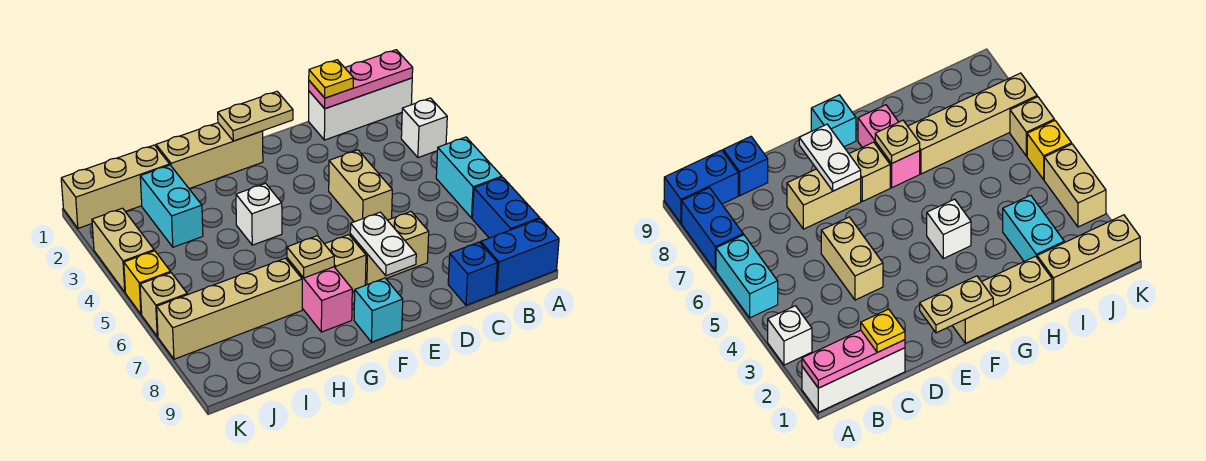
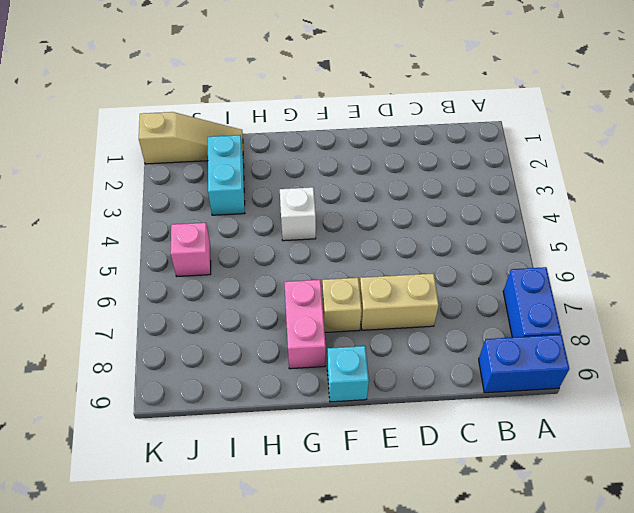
tan 1x3 slope [139,112,243,164] -> tan 1x3 brick [61,145,170,228]
pink 1x1 brick [171,223,211,276] -> none
none -> white 1x3 brick [309,78,412,140]
none -> white 1x1 brick [401,98,447,158]
none -> cyan 1x2 brick [436,137,502,218]

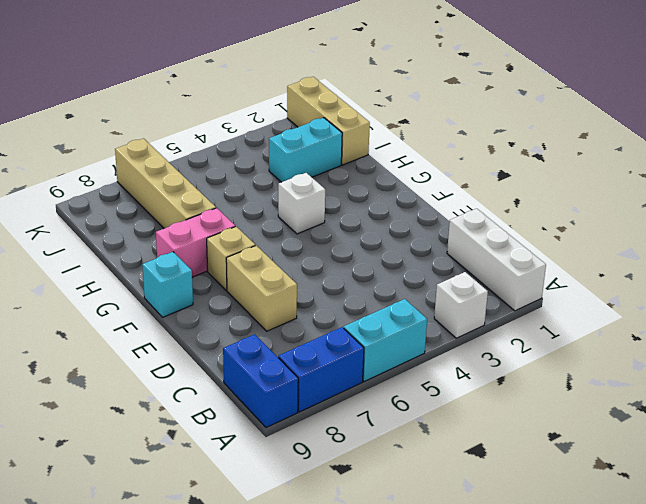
none -> blue 1x1 brick [448,242,497,305]
none -> tan 1x2 brick [329,150,392,222]
none -> tan 1x3 brick [156,123,263,189]

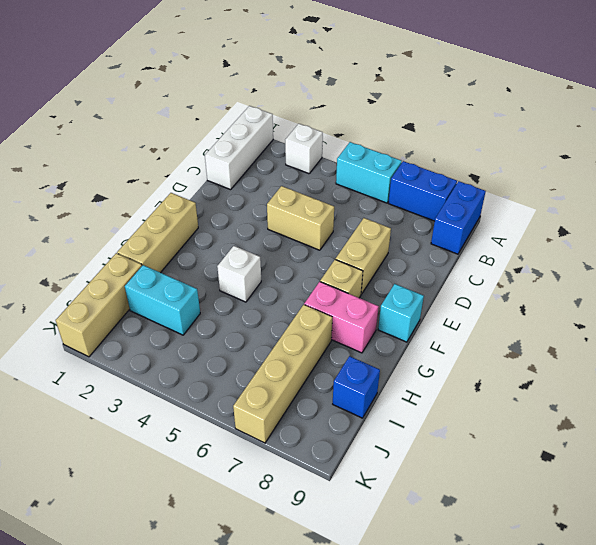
blue 1x1 brick [333,356,380,418] -> blue 1x1 brick moved to [448,242,497,305]
none -> tan 1x2 brick [92,208,154,292]
none -> yellow 1x1 brick [124,251,171,314]
none -> tan 1x1 brick [140,273,187,337]

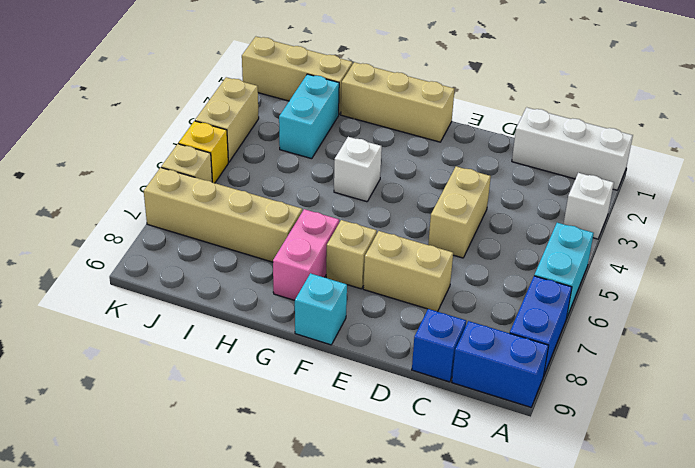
none -> pink 1x3 plate [309,50,413,109]
none -> tan 1x2 plate [218,91,293,141]
none -> white 1x2 plate [350,212,416,276]

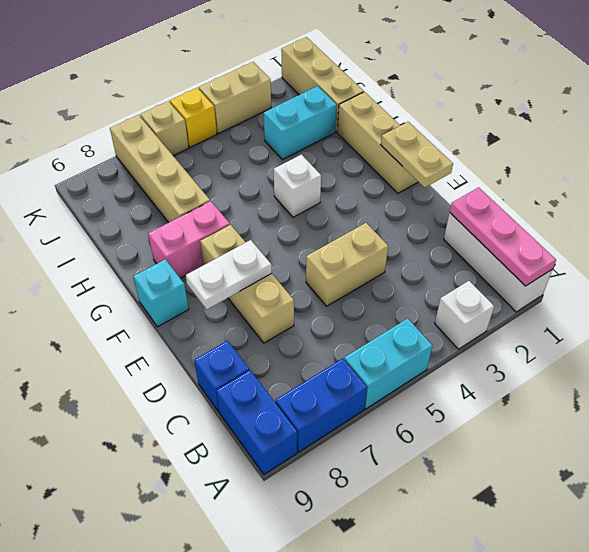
none -> tan 1x1 plate [287,236,334,278]
none -> yellow 1x1 plate [309,60,353,98]

